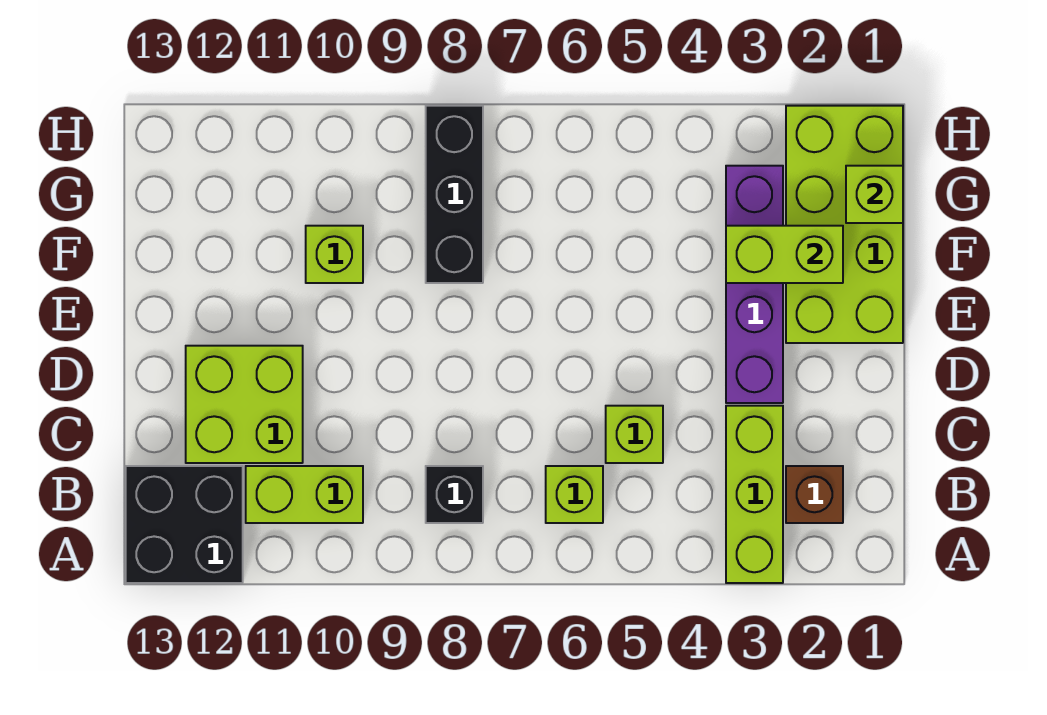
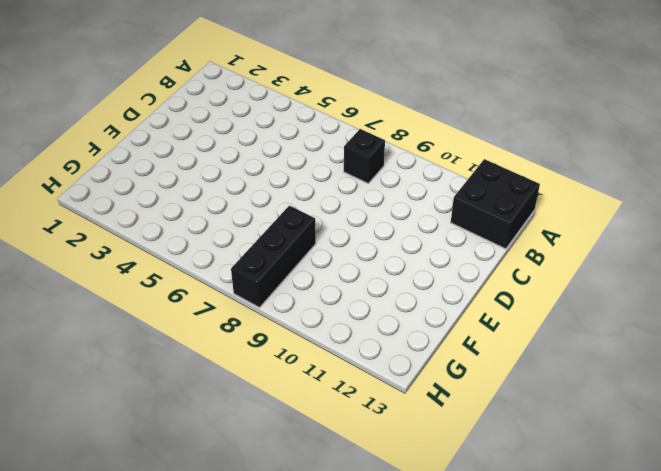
none -> lime 1x3 brick [726,406,783,583]
none -> brown 1x1 brick [786,466,843,523]
none -> lime 1x1 brick [546,466,603,523]

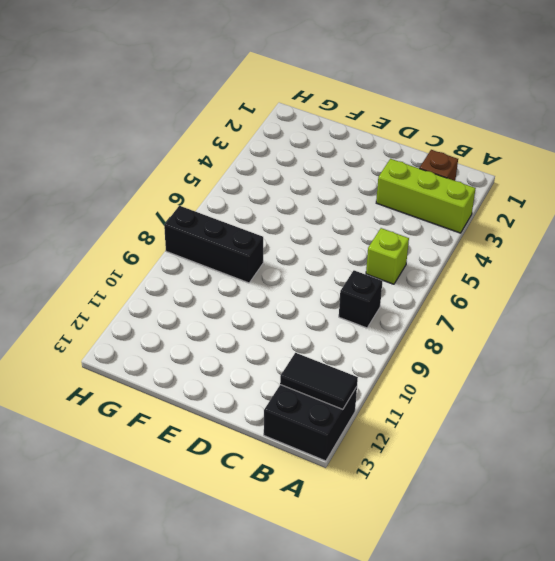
black 1x2 tile [280,353,358,409] -> none
none -> lime 1x2 brick [246,466,363,523]
none -> lime 1x1 brick [606,406,663,463]
none -> lime 2x2 brick [186,346,303,463]

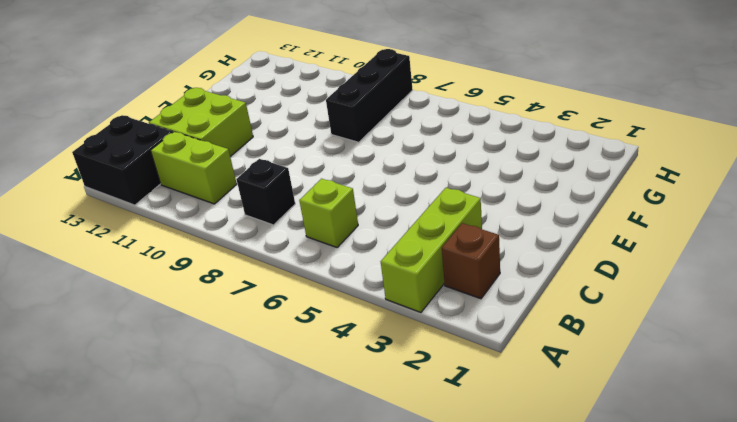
none -> lime 1x1 brick [606,406,663,463]
none -> purple 1x4 brick [726,166,783,403]
none -> lime 2x4 brick [786,106,903,343]

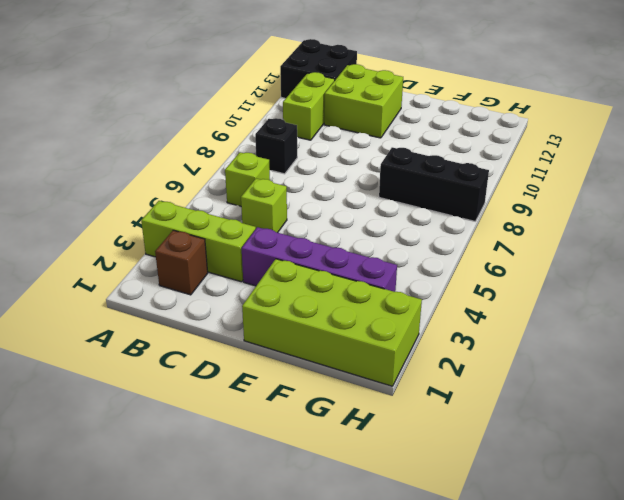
none -> lime 1x1 brick [306,226,363,283]
none -> lime 1x2 brick [726,226,843,283]
none -> lime 1x1 brick [846,166,903,223]

